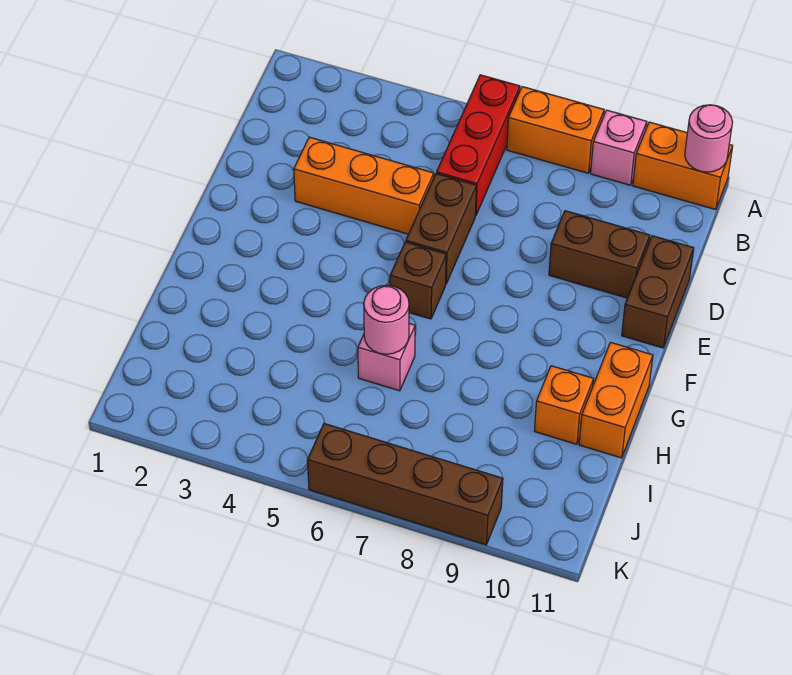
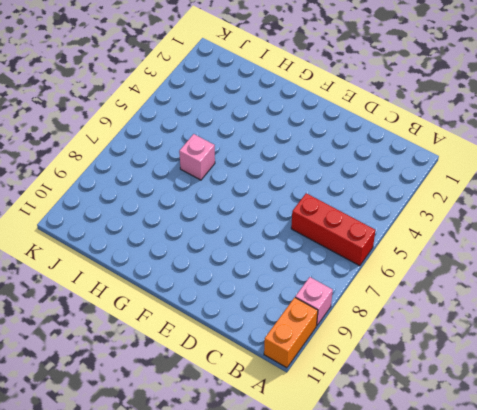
none -> orange 1x2 brick [507,87,604,173]
none -> orange 1x3 brick [294,137,434,234]
none -> brown 1x2 brick [406,174,476,283]

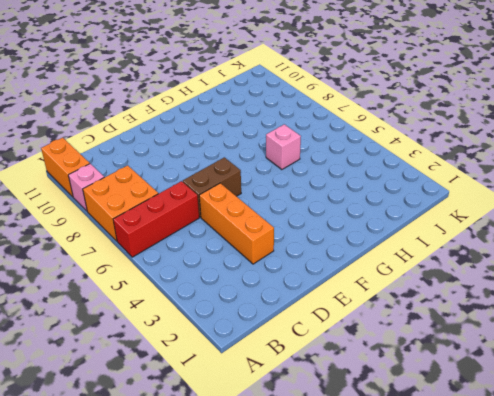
orange 2x2 brick [83,165,158,241] -> orange 1x2 brick [507,87,604,173]
none -> brown 1x2 brick [549,211,650,298]
none -> brown 1x2 brick [622,236,694,348]
none -> brown 1x1 brick [390,242,446,319]

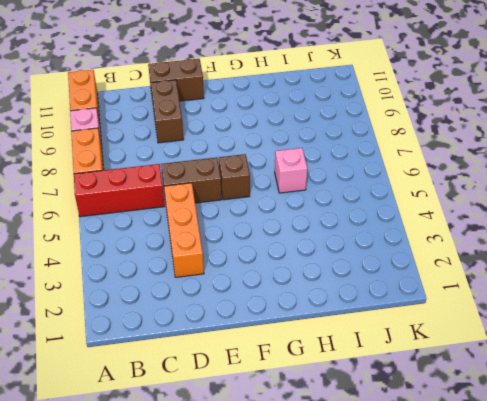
none -> orange 1x2 brick [579,342,653,458]
none -> orange 1x1 brick [534,366,593,444]
none -> brown 1x4 brick [308,424,503,545]

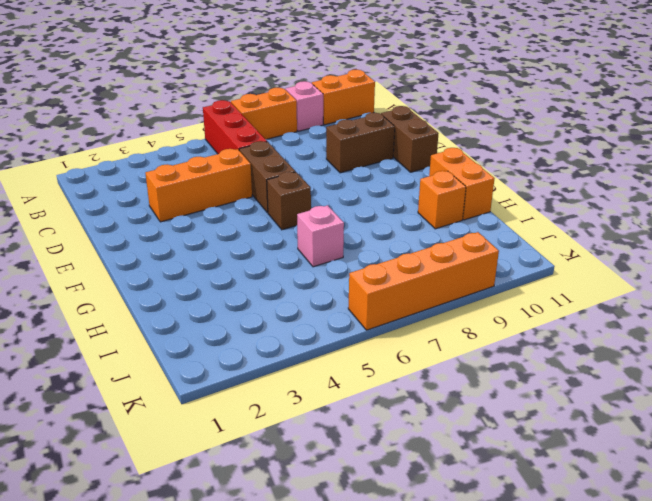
orange 1x4 brick [348,232,499,330] -> brown 1x4 brick [308,424,503,545]
none -> pink 1x1 round brick [685,105,733,172]
none -> pink 1x1 round brick [364,285,409,354]

